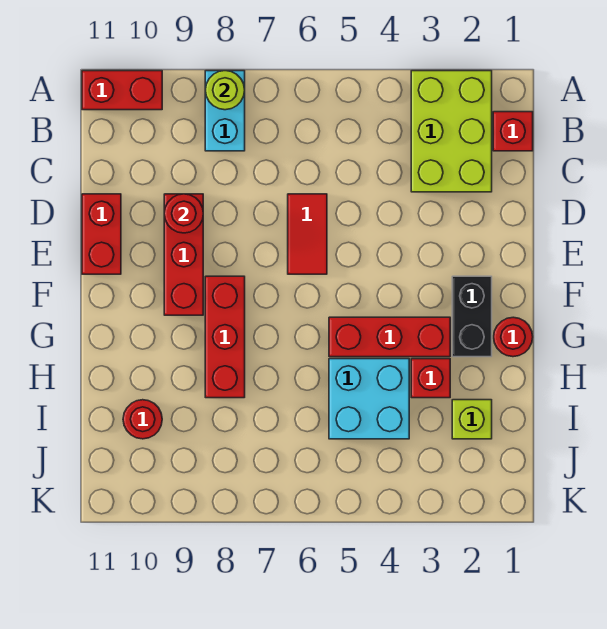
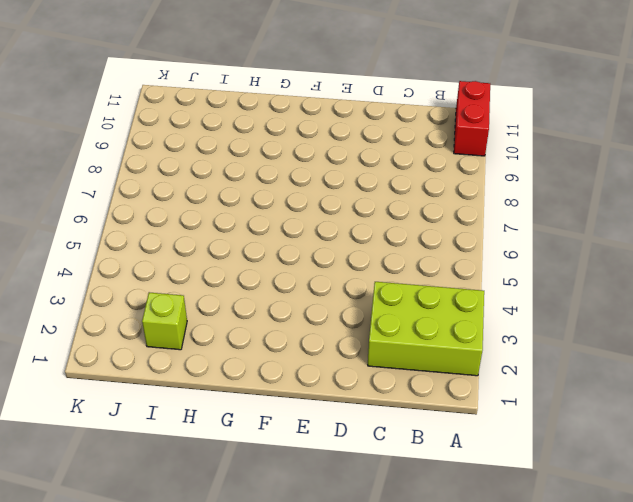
none -> cyan 1x2 brick [205,71,245,151]
none -> red 1x1 brick [493,112,533,151]
none -> red 1x2 tile [288,194,327,274]

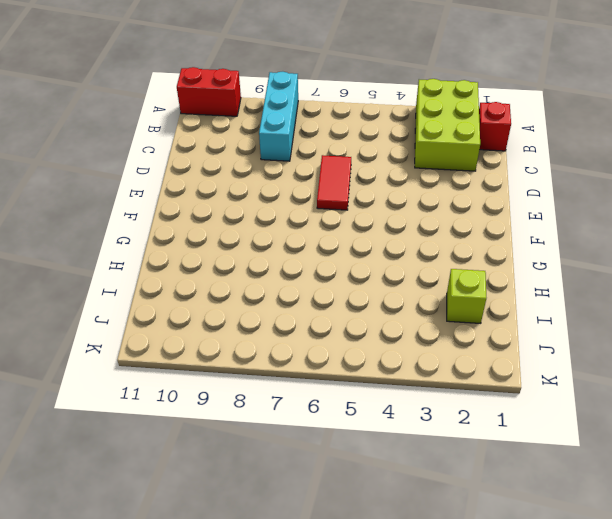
cyan 1x3 brick [259,72,298,161] -> cyan 1x2 brick [205,71,245,151]
none -> red 1x3 brick [164,194,203,315]
none -> red 1x2 brick [82,194,121,274]
none -> black 1x2 brick [452,276,492,357]

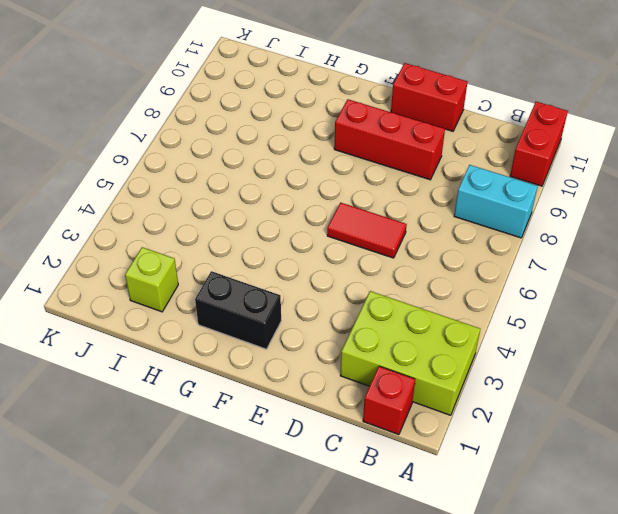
none -> red 1x3 brick [205,276,245,398]
none -> red 1x1 round brick [494,317,533,357]
none -> red 1x3 brick [329,317,450,357]

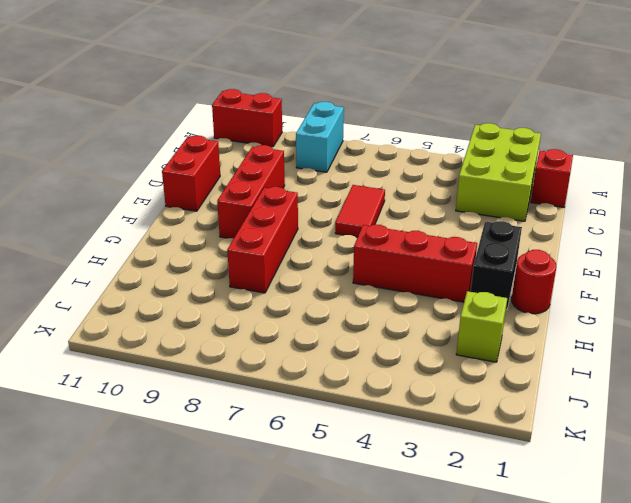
none -> red 1x1 brick [411,359,450,398]
none -> cyan 2x2 brick [329,359,409,439]
none -> red 1x1 round brick [123,400,162,439]

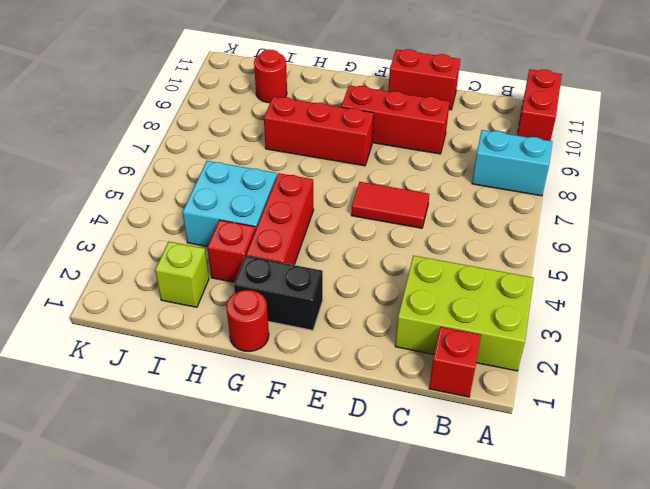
none -> lime 1x1 round brick [205,71,245,110]
none -> red 1x1 round brick [164,194,203,233]

